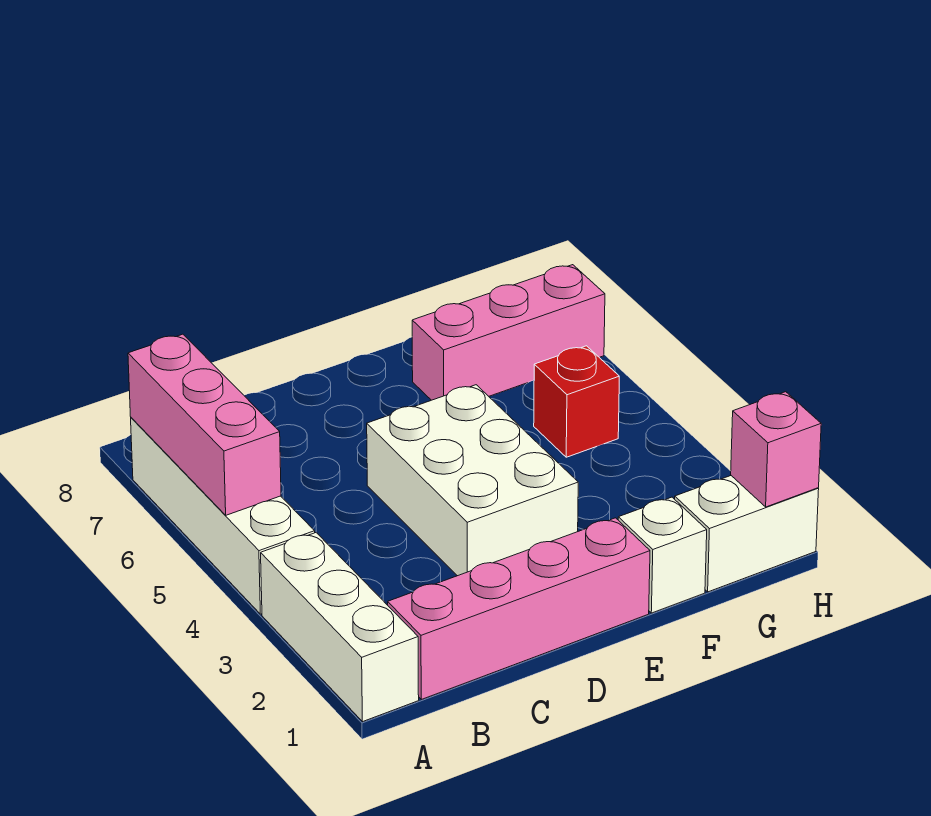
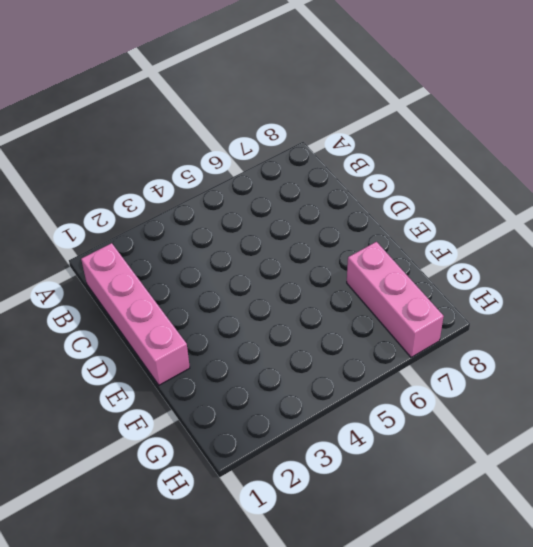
none -> white 1x3 brick [261,533,419,722]
none -> white 1x4 brick [131,418,315,614]

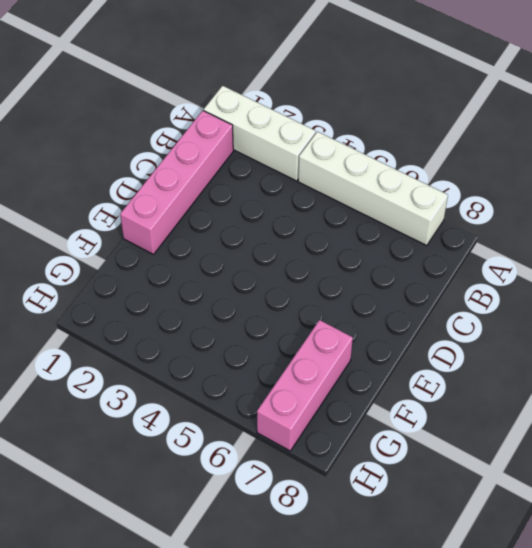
none -> white 2x3 brick [367,385,578,576]
none -> white 1x1 brick [618,497,707,613]

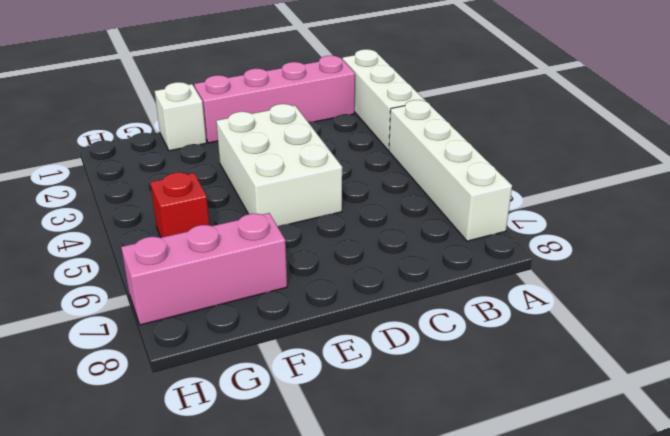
none -> white 1x2 brick [675,476,819,592]
none -> pink 1x3 brick [128,334,281,515]

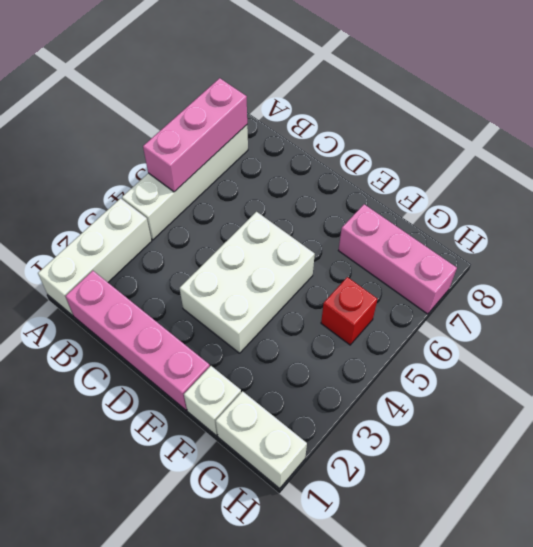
none -> pink 1x1 brick [731,392,821,507]

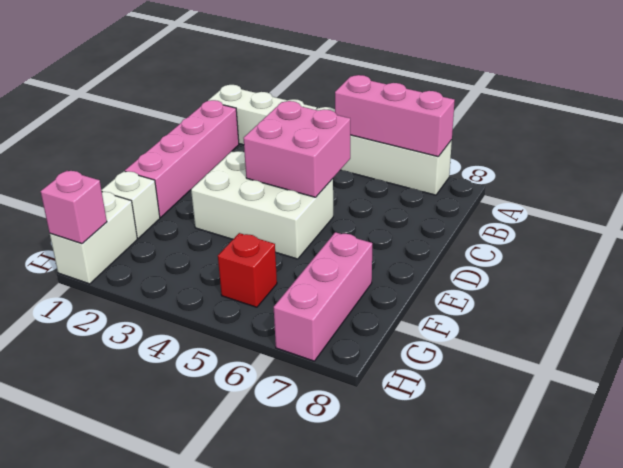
pink 2x2 brick [244,101,350,197] -> none

